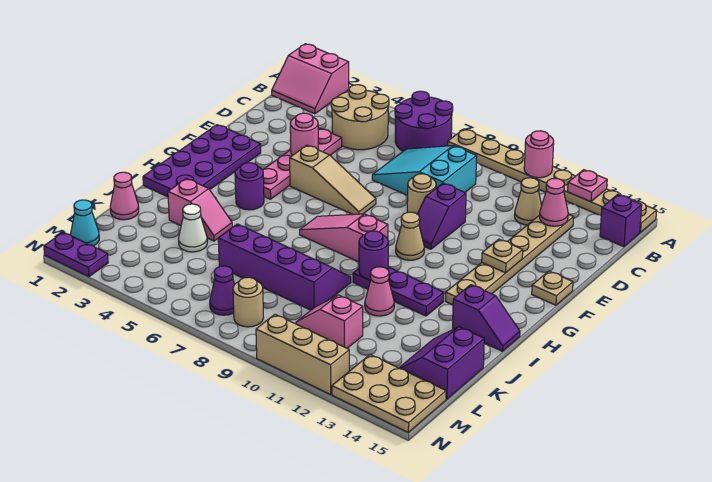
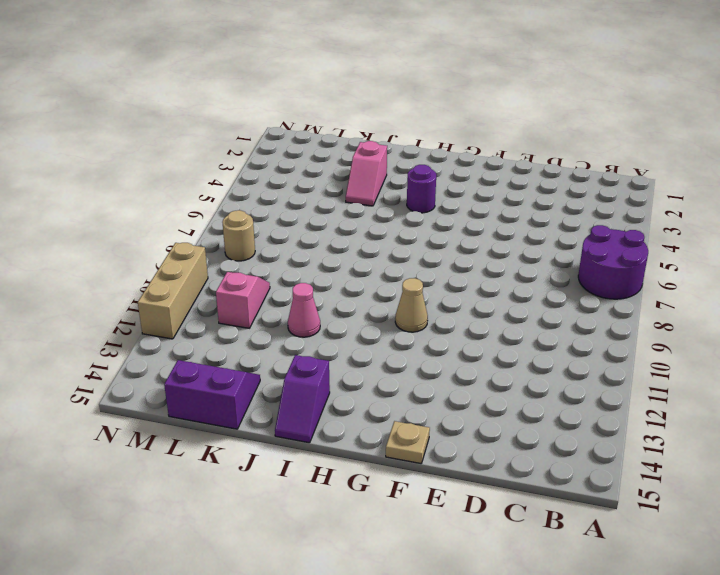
none -> pink 2x2 slope [272,44,349,114]
none -> tan 1x8 plate [448,129,657,232]
none -> tan 2x2 round brick [331,85,389,150]
none -> purple 1x1 brick [600,194,642,247]

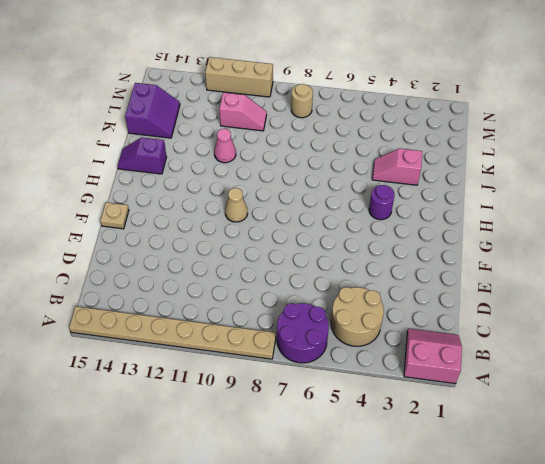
none -> purple 1x1 brick [600,194,642,247]
none -> cyan 2x3 slope [372,146,477,196]
none -> tan 1x1 cone [515,178,542,225]
none -> tan 1x6 plate [446,214,574,305]

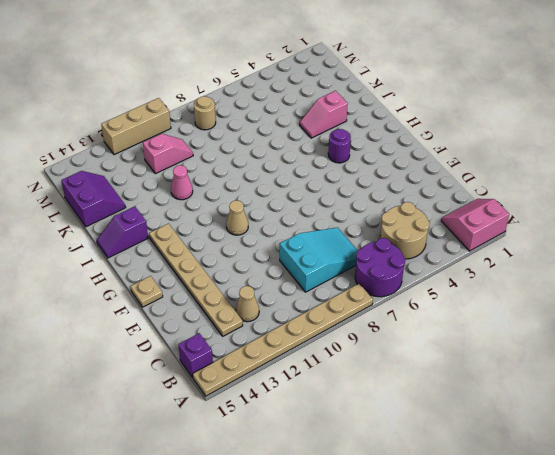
none -> pink 1x4 plate [263,128,342,199]
none -> tan 1x1 round brick [407,174,436,214]
none -> purple 1x2 slope [418,183,466,249]
none -> purple 2x4 plate [143,125,261,197]

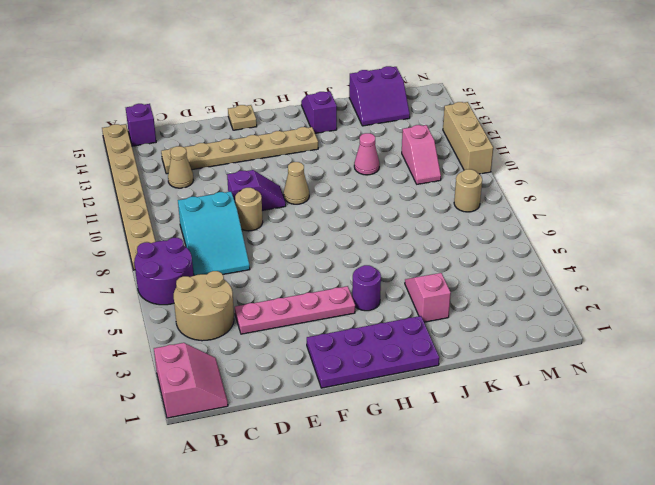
none -> tan 1x3 slope [290,145,376,214]
none -> pink 1x3 slope [300,214,388,262]
none -> purple 1x3 plate [353,267,444,316]
none -> purple 2x4 slope [218,224,351,310]

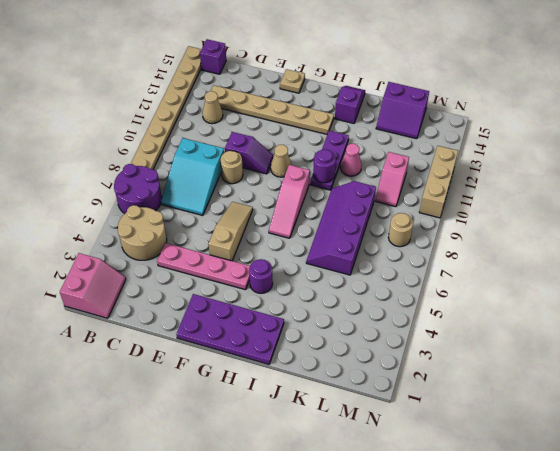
none -> pink 1x2 slope [168,178,232,241]
none -> pink 1x1 cone [110,172,139,220]
none -> white 1x1 cone [179,204,207,252]
none -> cyan 1x1 cone [71,200,99,246]

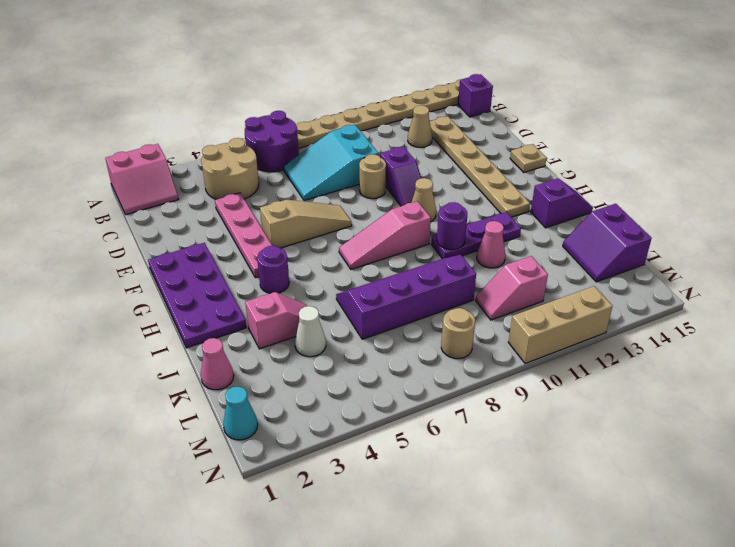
none -> purple 1x1 cone [210,266,234,315]
none -> tan 2x3 plate [332,355,446,432]
none -> purple 1x2 plate [44,232,108,277]
none -> pink 1x1 round brick [524,131,554,178]

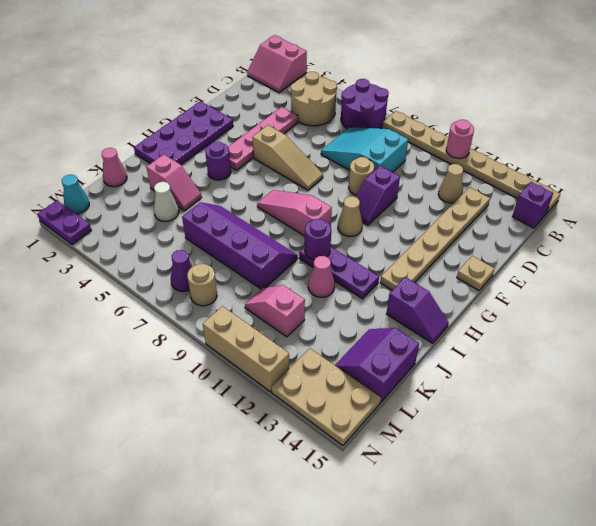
none -> pink 1x1 plate [568,170,607,202]
none -> pink 1x1 cone [540,178,568,226]
none -> pink 1x1 round brick [290,113,318,156]
none -> tan 1x1 plate [482,239,523,273]

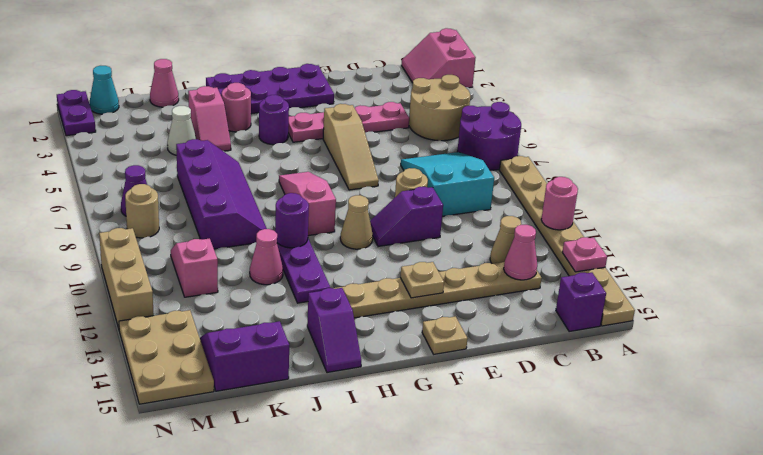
pink 1x1 round brick [222,83,251,132] -> pink 1x1 round brick moved to [290,113,318,156]

